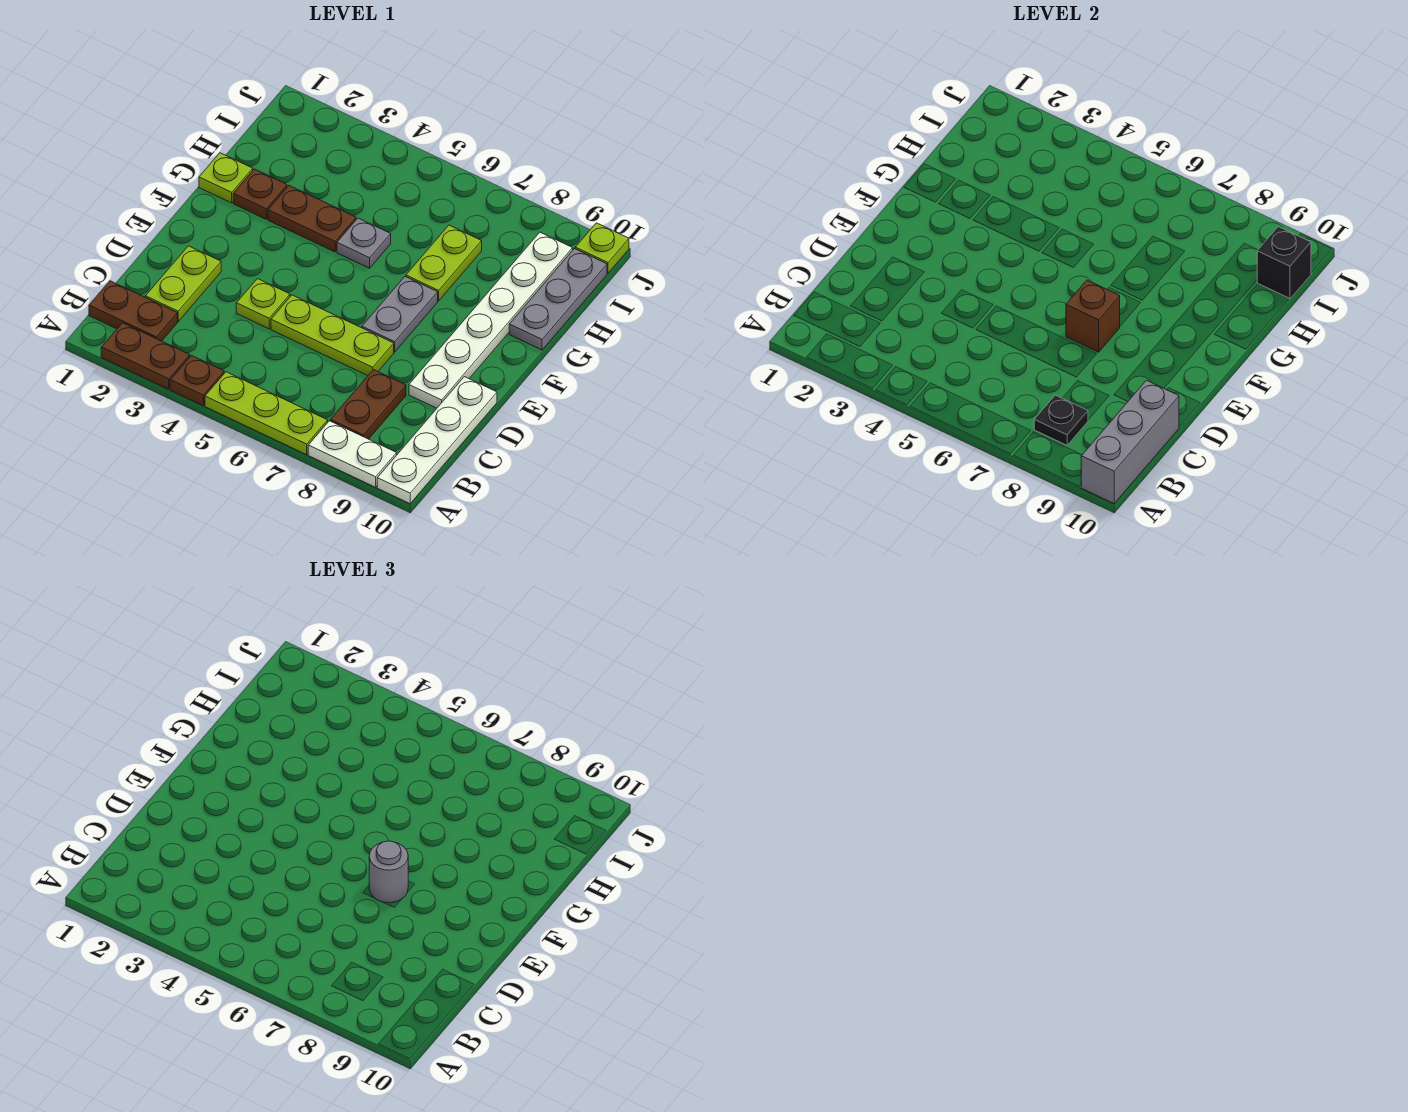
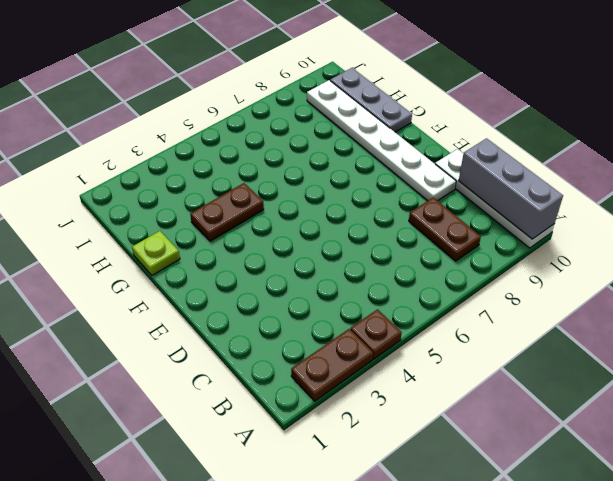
none -> lime 1x3 plate [205,372,328,455]
none -> white 1x2 plate [308,421,397,487]
none -> brown 1x2 plate [89,281,177,341]

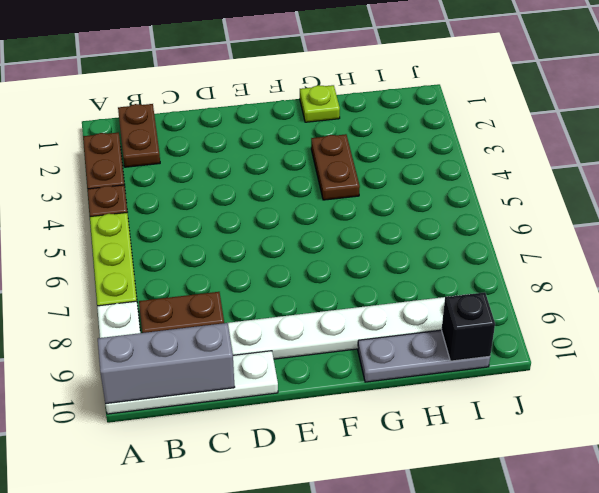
none -> lime 1x2 plate [145,246,221,322]
none -> lime 1x1 plate [236,279,290,329]
none -> lime 1x3 plate [271,295,394,376]

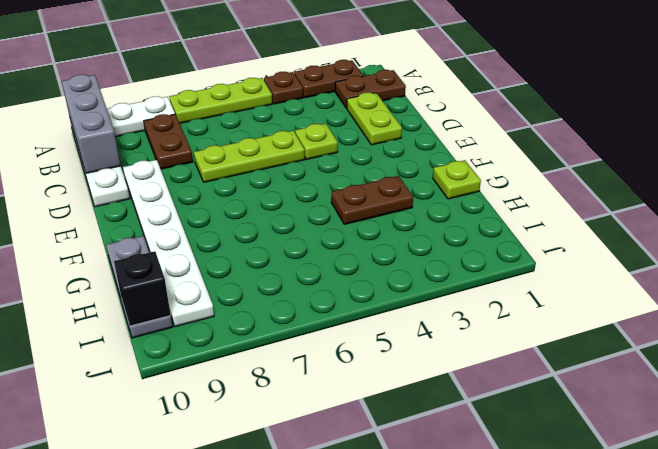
none -> grey 1x2 plate [362,277,438,352]
none -> brown 1x1 plate [233,169,287,219]
none -> grey 1x1 plate [337,218,391,268]

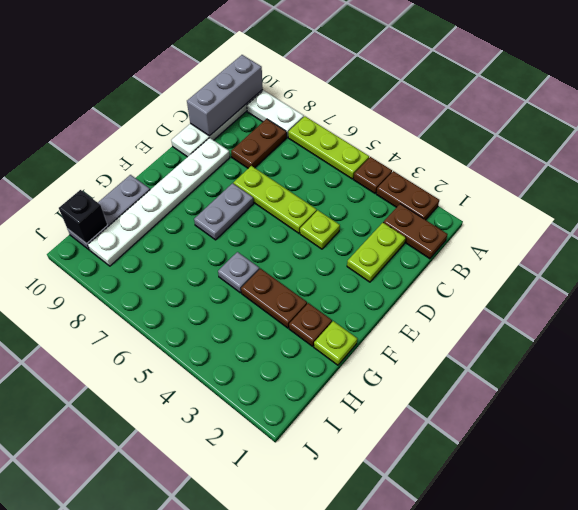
none -> lime 1x2 plate [406,225,482,301]
none -> lime 1x1 plate [575,223,629,273]
none -> black 1x1 plate [1034,395,1088,445]

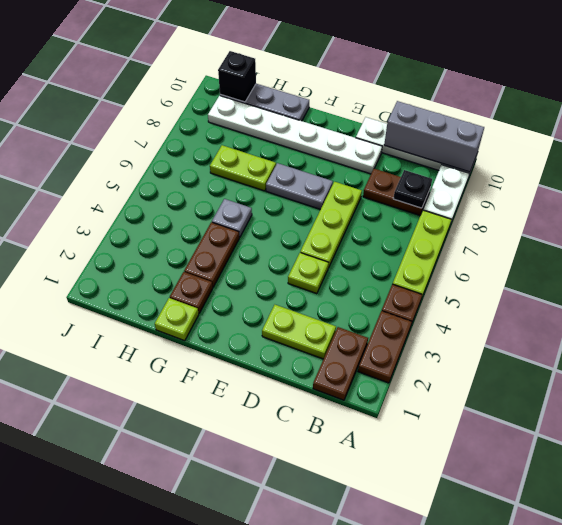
none -> lime 1x1 plate [575,223,629,273]
none -> brown 1x1 brick [1066,280,1120,352]
none -> grey 1x1 round brick [369,841,408,903]

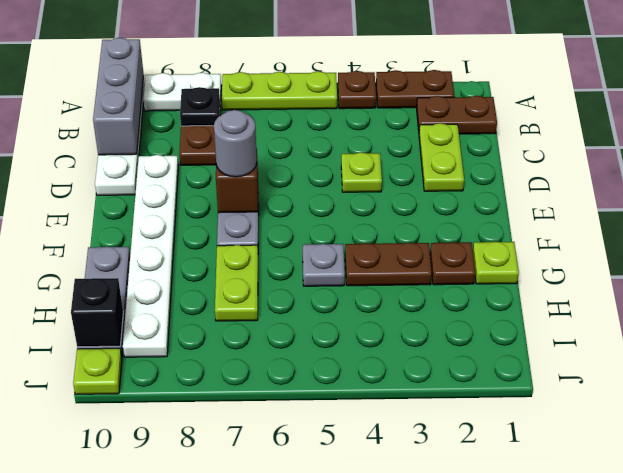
none -> lime 1x3 plate [271,295,394,376]

